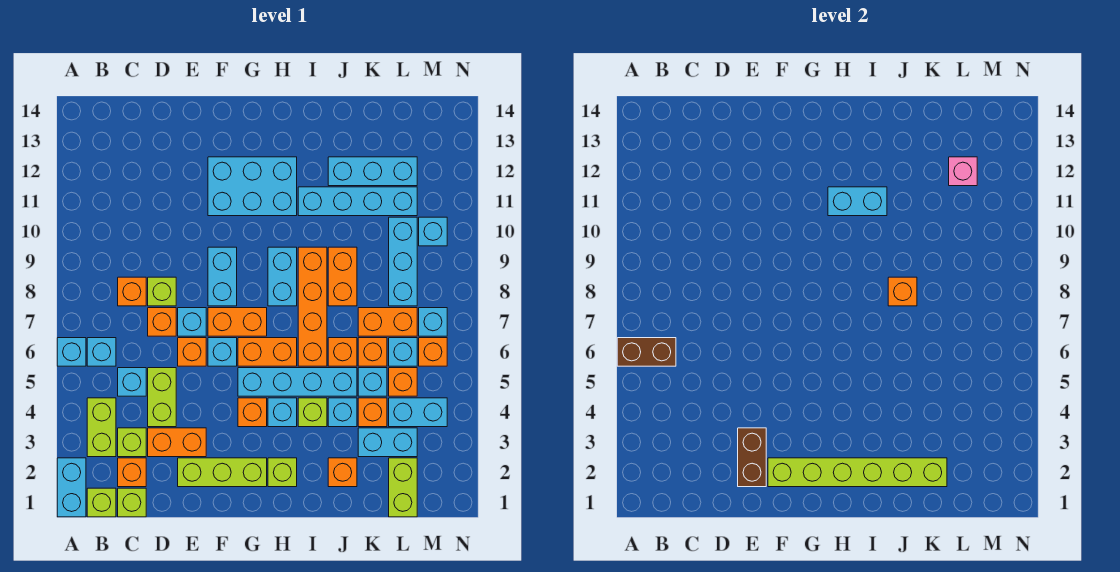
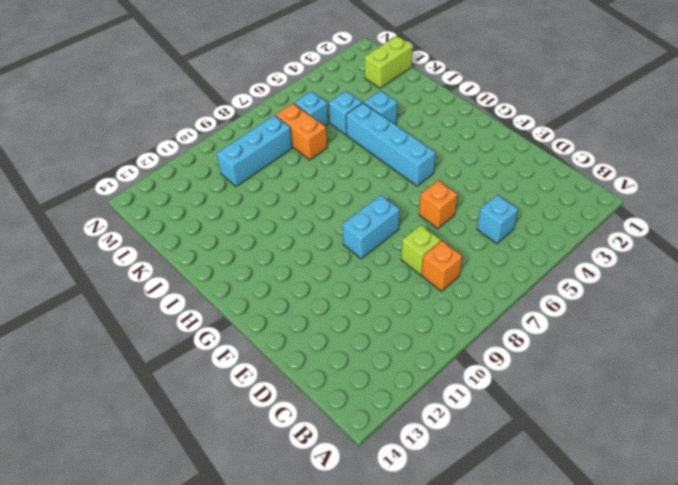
none -> cyan 1x2 brick [57,458,86,517]
none -> cyan 1x1 brick [57,338,86,366]
none -> lime 1x1 brick [87,488,116,517]
none -> lime 1x2 brick [87,398,116,457]

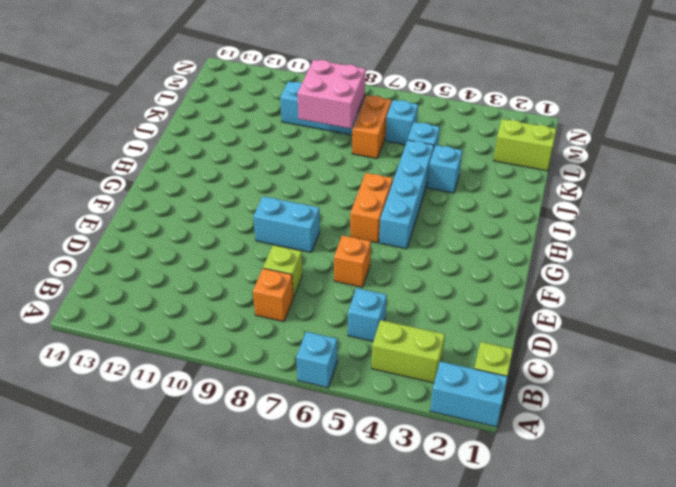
pink 2x2 brick [297,60,366,128] -> none
none -> cyan 1x1 brick [87,338,116,366]
none -> lime 1x1 brick [118,488,146,517]
none -> orange 1x1 brick [118,458,146,487]
none -> lime 1x1 brick [118,428,146,457]

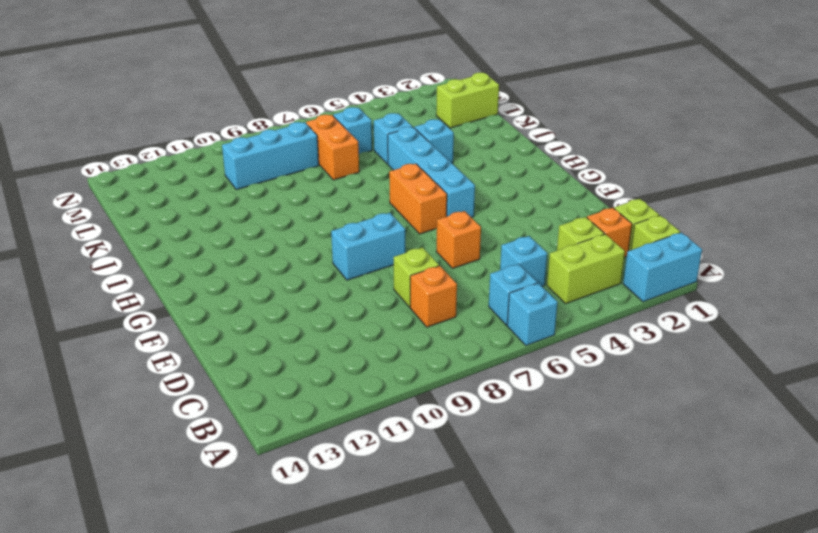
none -> orange 1x2 brick [148,428,206,457]
none -> lime 1x2 brick [148,368,176,427]
none -> orange 1x1 brick [148,308,176,336]
none -> lime 1x3 brick [178,458,267,487]

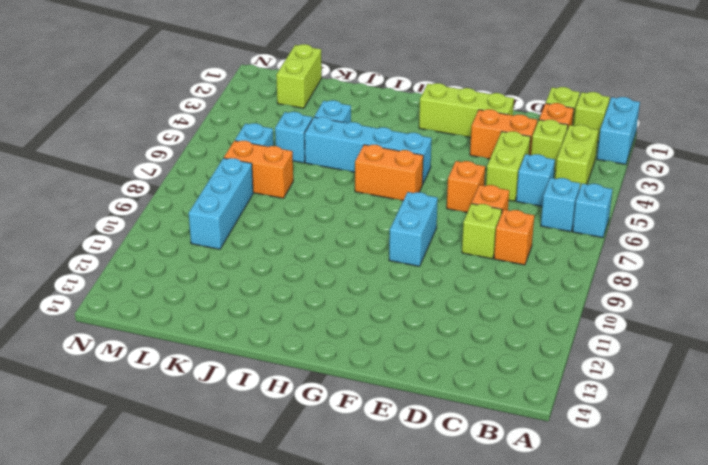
none -> cyan 1x1 brick [178,308,206,336]
none -> cyan 1x1 brick [208,338,237,366]
none -> orange 1x2 brick [208,308,267,336]
none -> cyan 2x3 brick [208,157,297,216]

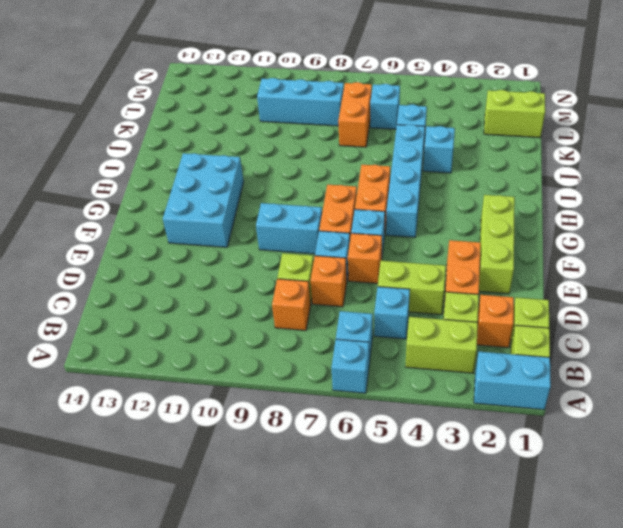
none -> orange 1x1 brick [238,398,267,427]
none -> lime 1x1 brick [268,458,297,487]
none -> cyan 1x1 brick [268,398,297,427]
none -> cyan 1x2 brick [268,247,297,306]

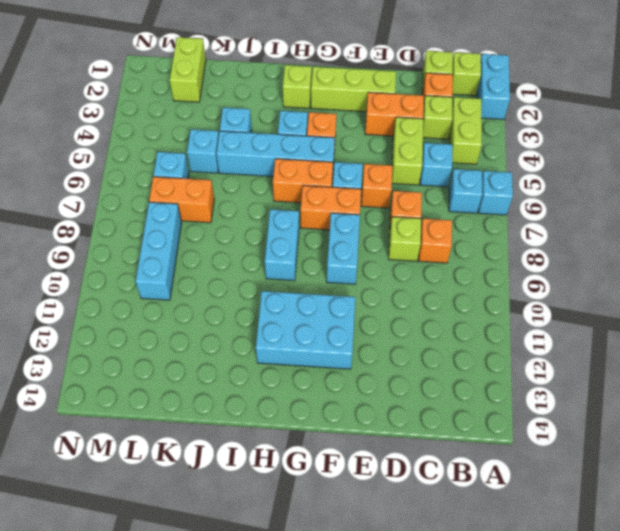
none -> cyan 1x1 brick [178,308,206,336]
none -> lime 1x1 brick [298,398,327,427]
none -> orange 1x4 brick [298,247,327,366]
none -> cyan 1x4 brick [298,187,417,216]

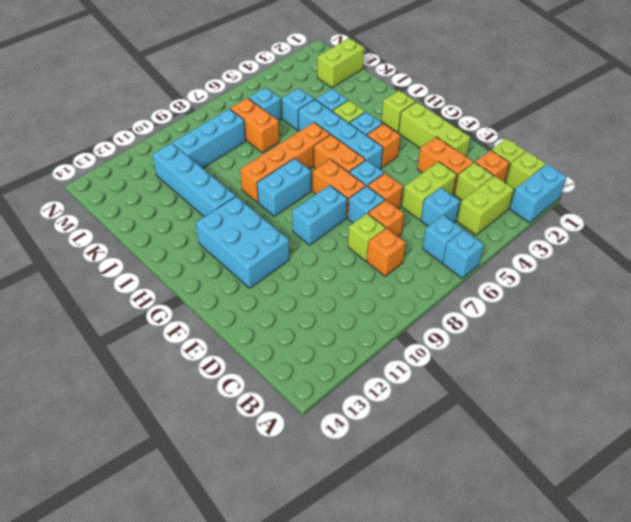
none -> orange 1x1 brick [328,458,357,487]
none -> orange 1x1 brick [328,338,357,366]
none -> orange 1x2 brick [328,247,357,306]
none -> cyan 1x3 brick [328,157,417,186]

